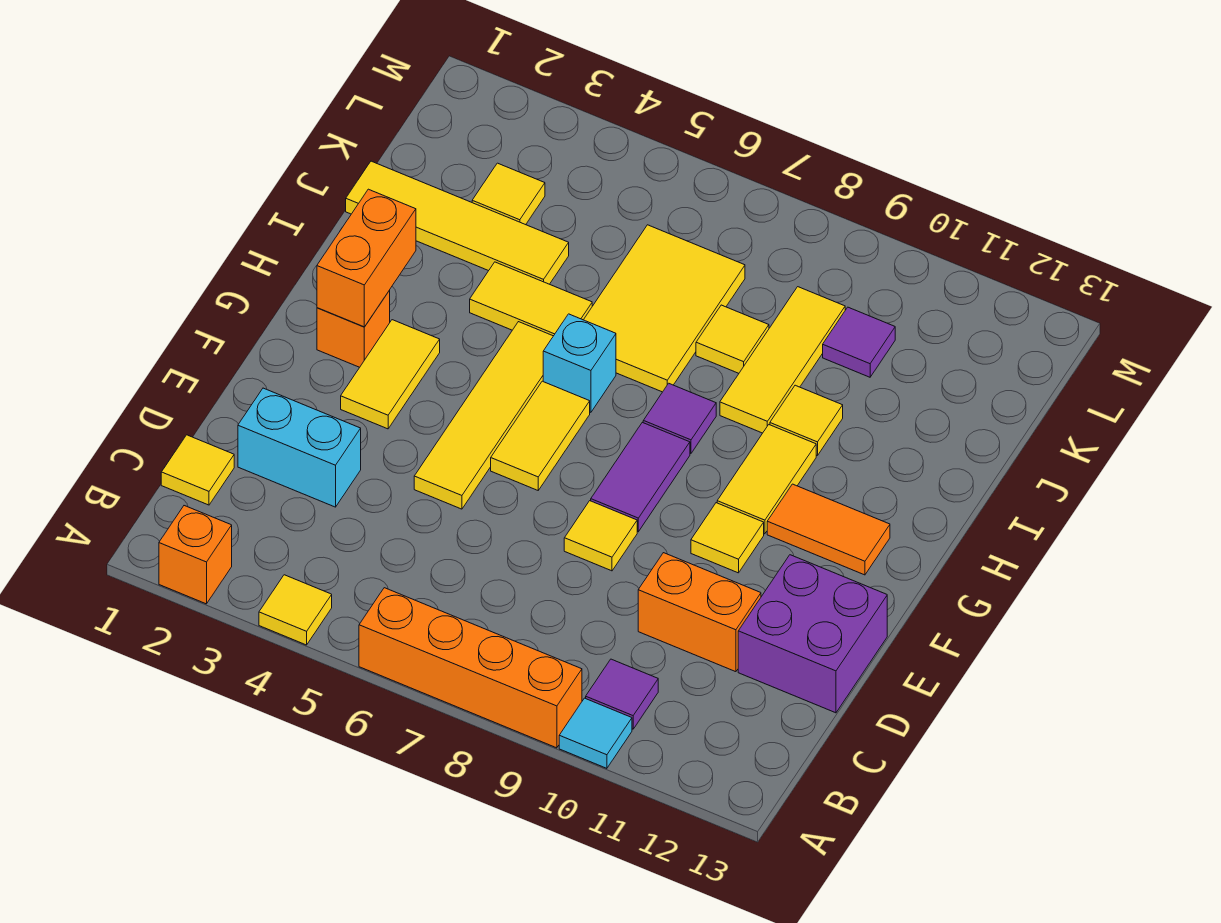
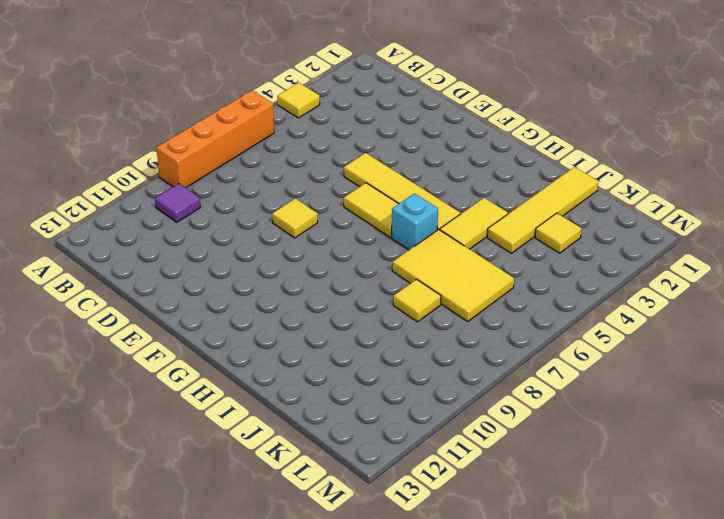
none -> orange 1x1 brick [159,506,232,604]
none -> cyan 1x1 tile [559,698,632,768]
none -> yellow 1x1 tile [161,435,234,505]

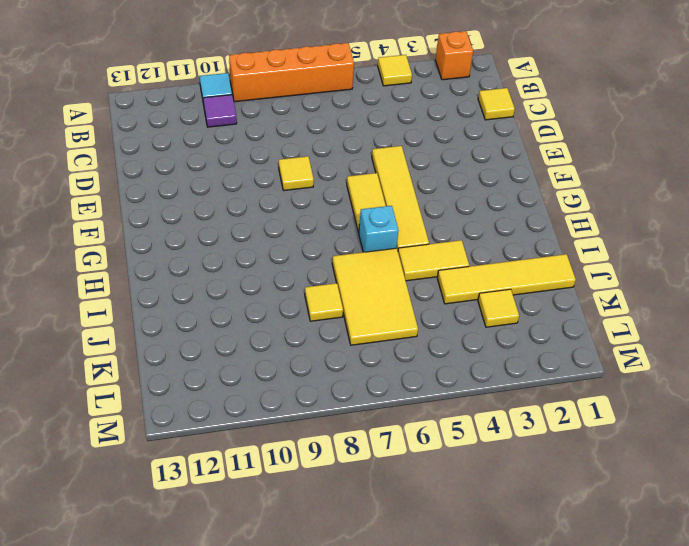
none -> cyan 1x2 brick [238,388,361,507]
none -> orange 1x2 brick [638,553,761,672]
none -> purple 2x2 brick [738,555,887,713]

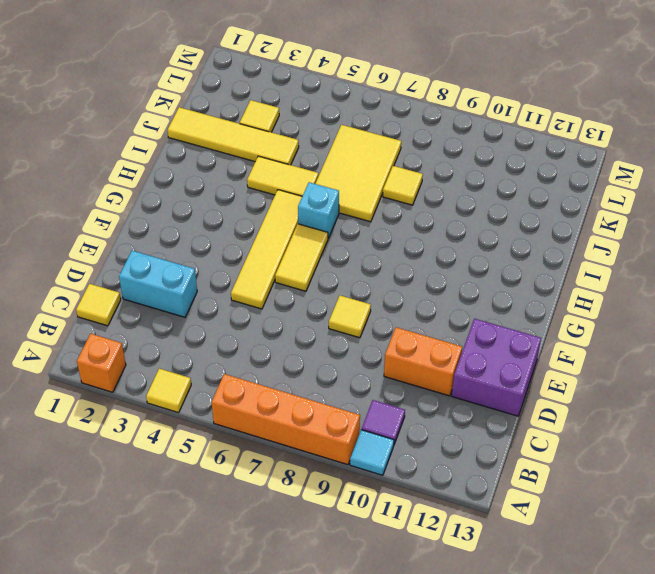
none -> yellow 1x2 tile [341,320,440,429]
none -> purple 1x2 tile [591,422,690,532]
none -> yellow 1x1 tile [691,503,764,573]

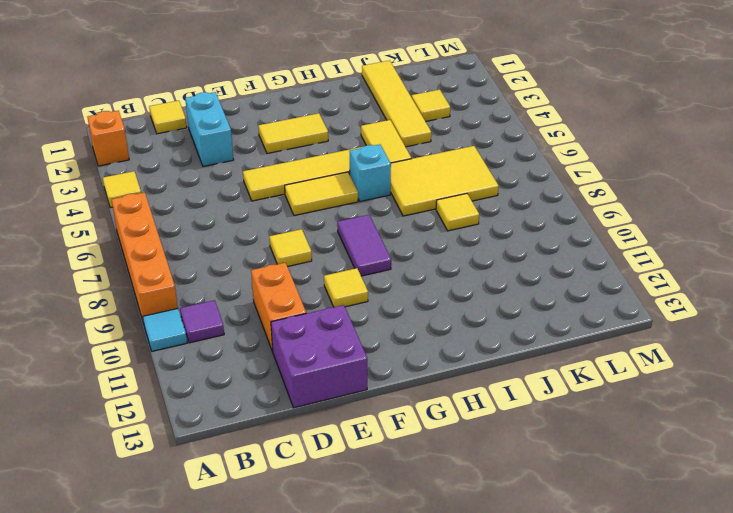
purple 1x2 tile [337,215,391,276] -> purple 1x2 tile turned to [591,422,690,532]
none -> orange 1x1 brick [317,291,390,367]
none -> yellow 1x2 tile [717,425,816,534]
none -> orange 1x2 tile [767,484,890,575]

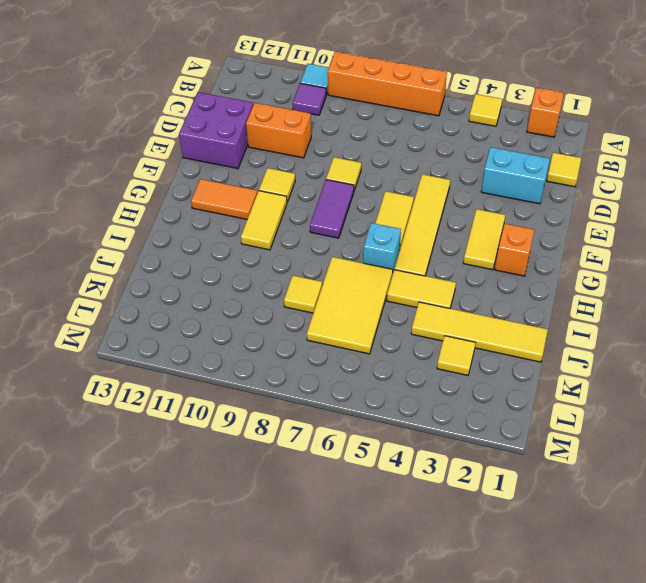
none -> purple 1x1 tile [643,383,716,453]
none -> yellow 1x3 tile [720,287,845,433]
none -> yellow 1x1 tile [770,385,843,456]

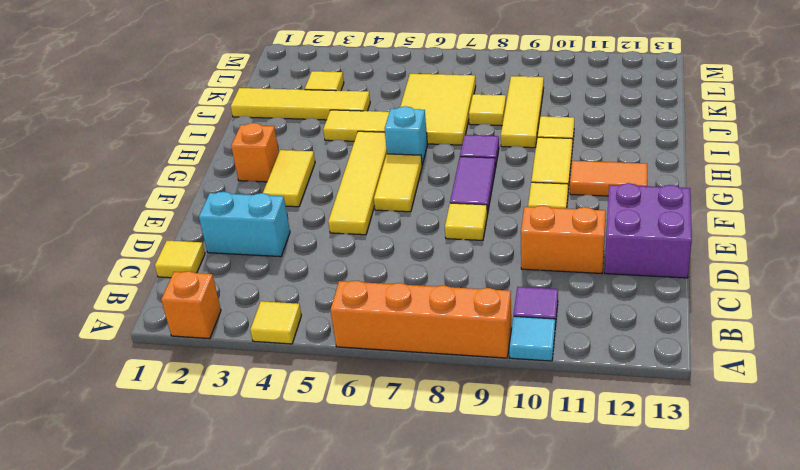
none -> purple 1x1 tile [823,307,895,377]
none -> orange 1x2 brick [317,189,416,327]

